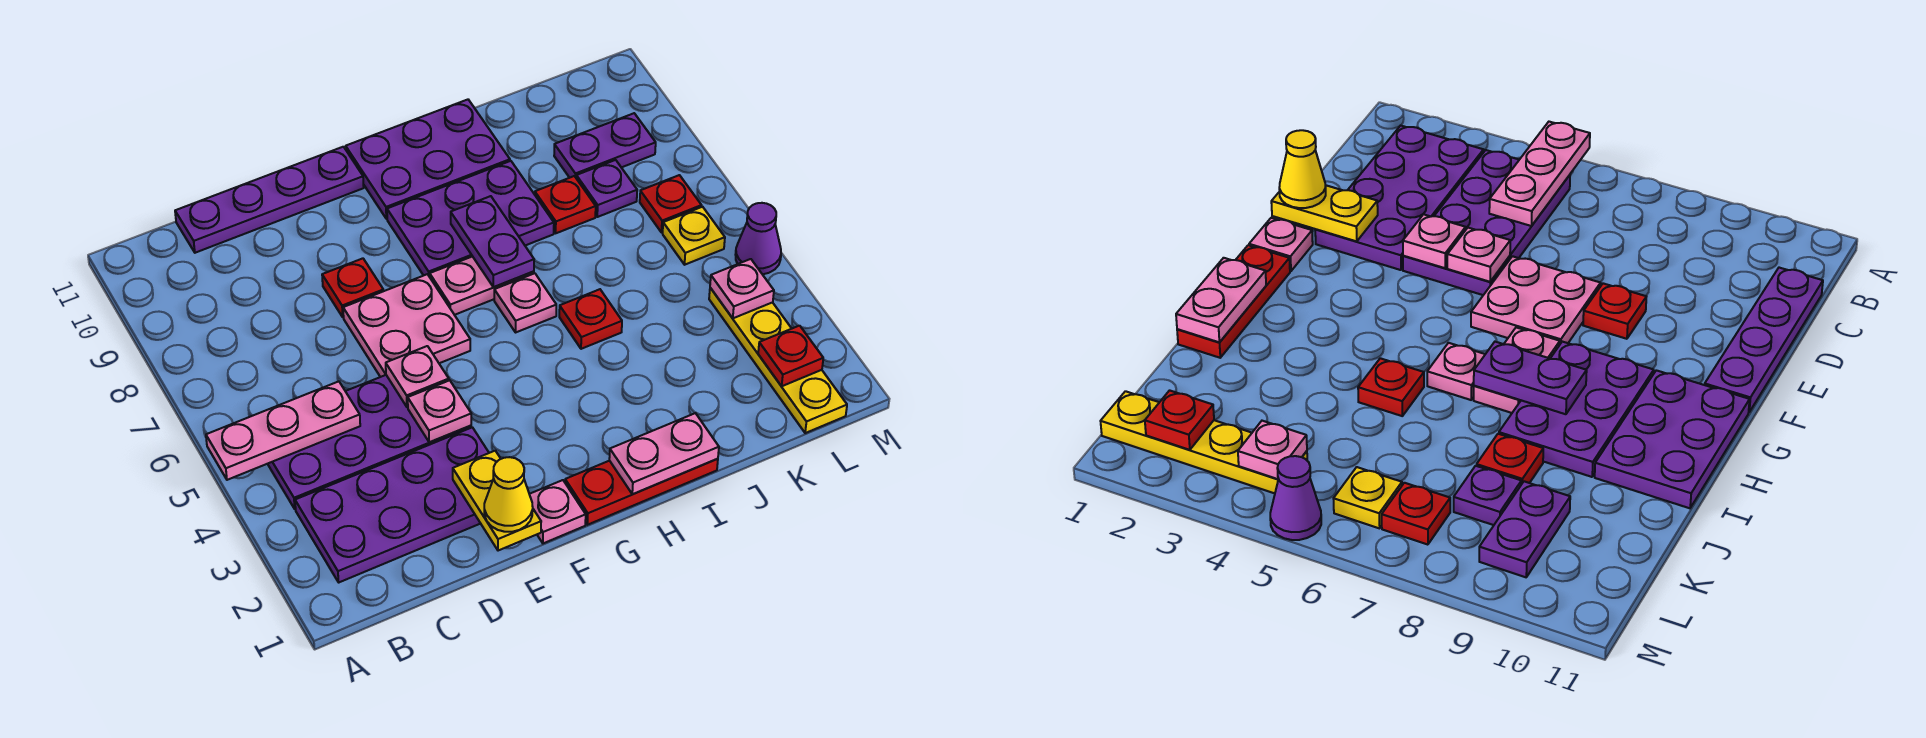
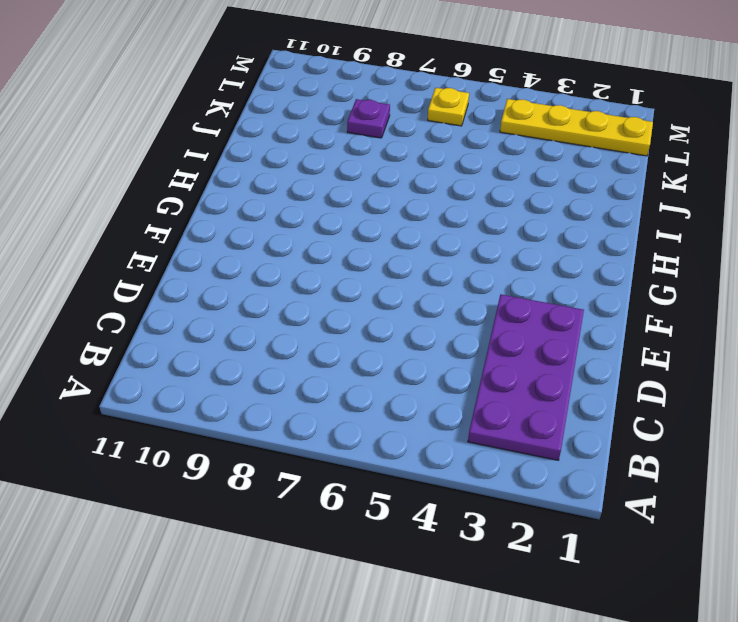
none -> purple 2x4 plate [268,375,471,509]
none -> purple 1x4 plate [175,147,364,253]
none -> pink 2x2 plate [343,274,470,377]

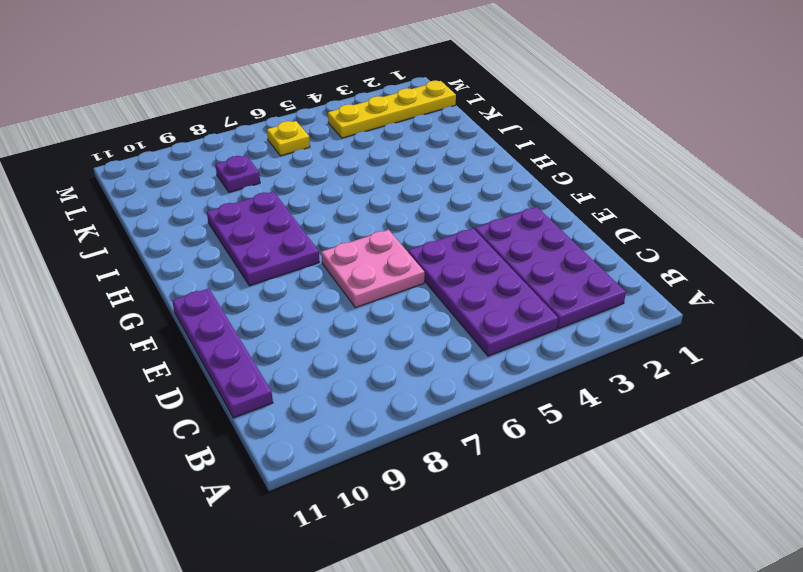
none -> red 1x1 plate [322,258,383,317]
none -> pink 1x1 plate [529,480,586,543]
none -> red 1x3 plate [565,459,718,525]

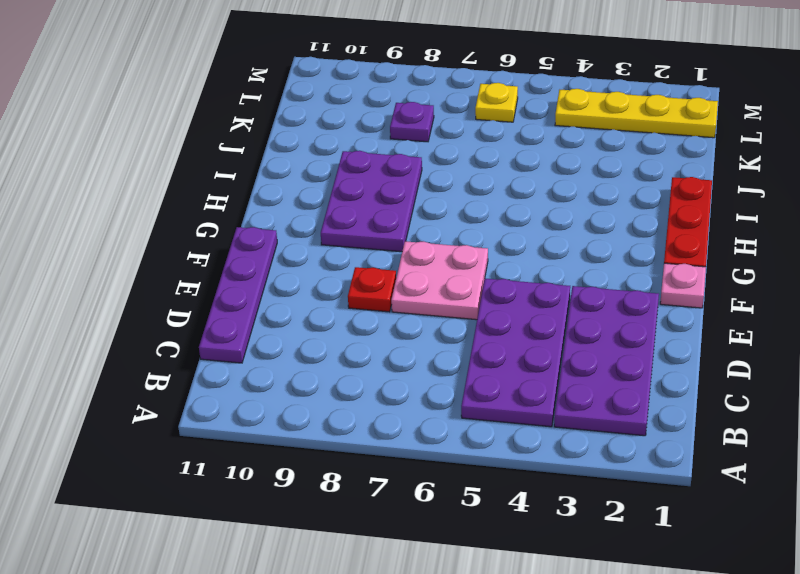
none -> pink 1x2 plate [430,256,534,315]
none -> purple 2x3 plate [346,100,510,219]
none -> pink 1x1 plate [494,273,556,332]

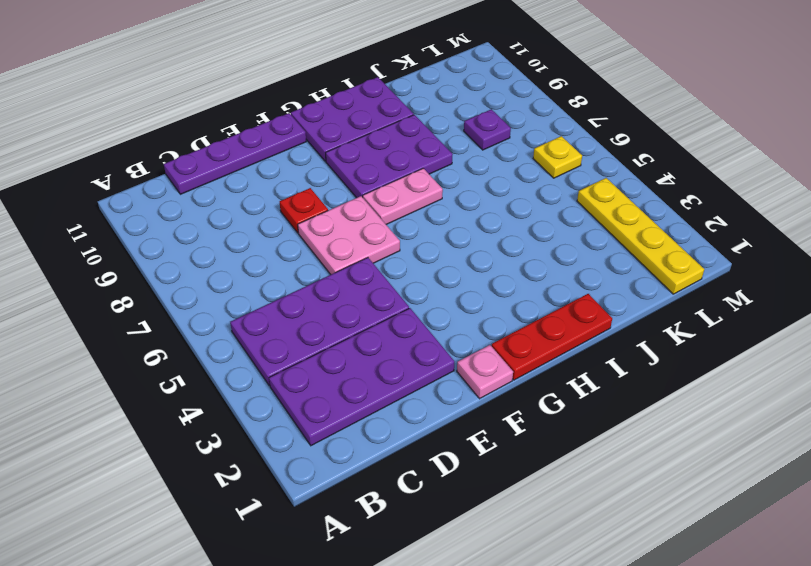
none -> pink 1x1 plate [494,273,556,332]
none -> red 1x1 plate [559,289,622,349]
none -> red 1x1 plate [535,176,596,233]

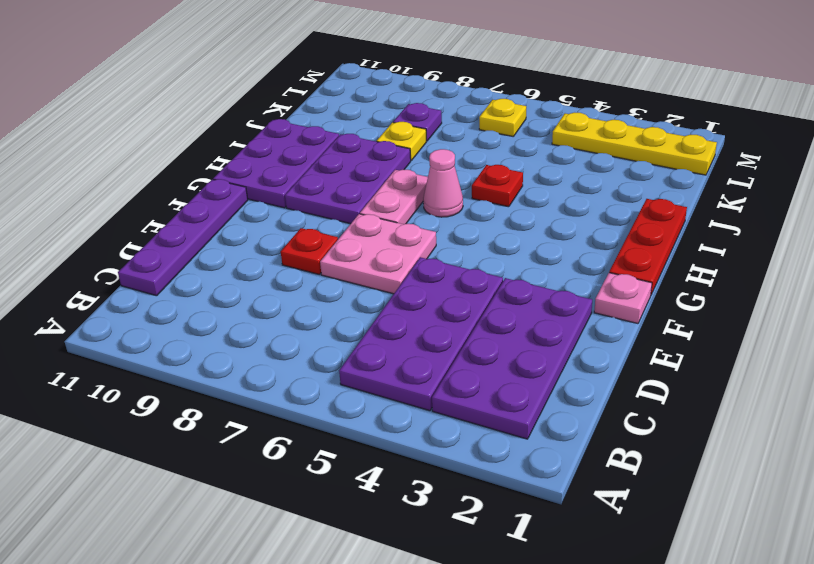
pink 1x1 cone [423,149,463,217] -> pink 1x1 plate [494,273,556,332]
yellow 1x1 plate [377,122,427,160] -> red 1x1 plate [535,176,596,233]
none -> purple 1x2 plate [554,113,656,178]
none -> red 1x1 plate [640,175,702,233]
none -> purple 1x1 cone [735,203,781,274]

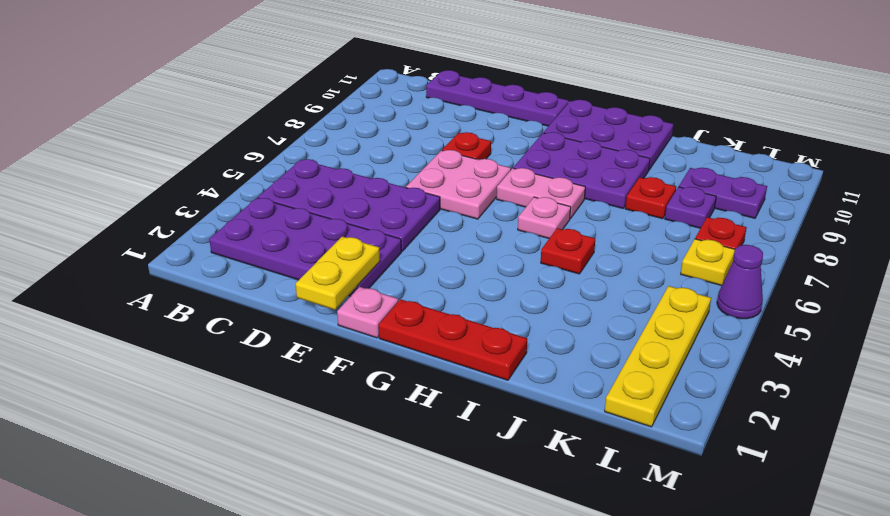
none -> pink 1x3 plate [206,381,360,480]
none -> pink 1x1 plate [408,380,471,442]
none -> pink 1x1 plate [386,346,449,407]

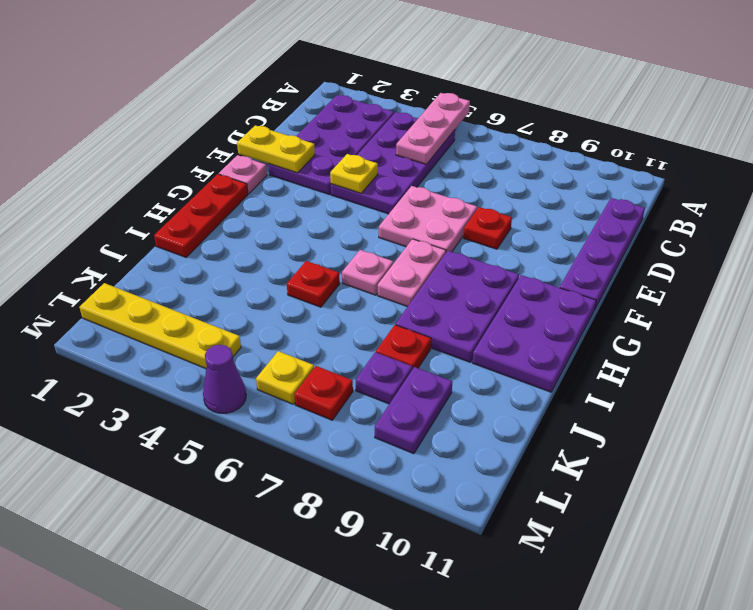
yellow 1x1 plate [330,154,378,193] -> pink 1x1 plate [408,380,471,442]
none -> pink 1x1 plate [386,346,449,407]
none -> pink 1x2 plate [609,413,719,494]
none -> purple 1x2 plate [451,196,534,287]

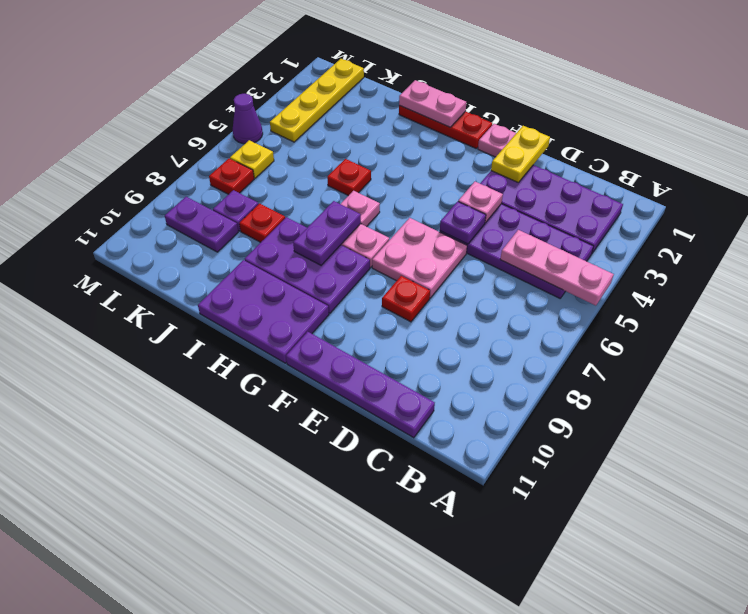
purple 1x1 plate [440,201,486,244] -> pink 1x1 plate [386,346,449,407]
none -> red 1x1 plate [758,326,823,386]
none -> pink 1x1 plate [710,259,774,318]
none -> yellow 1x1 cone [484,457,533,532]

